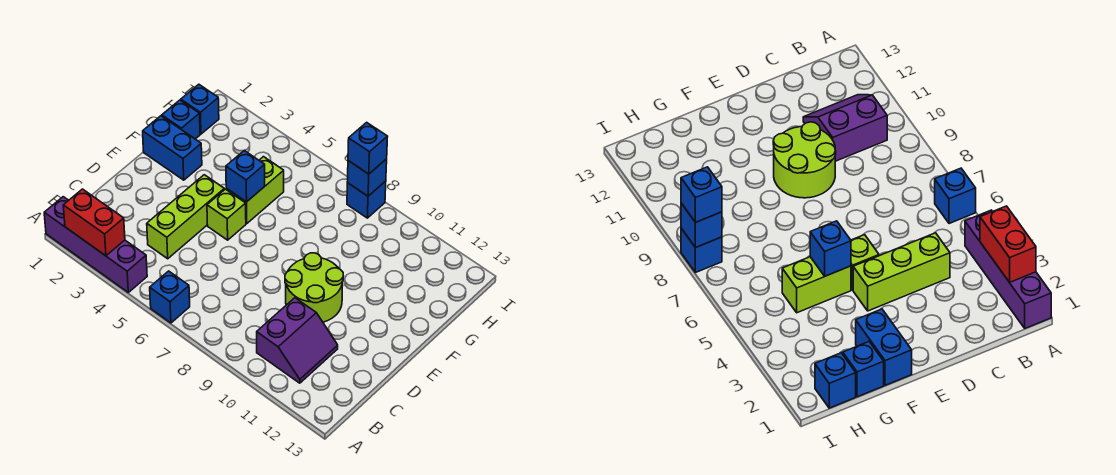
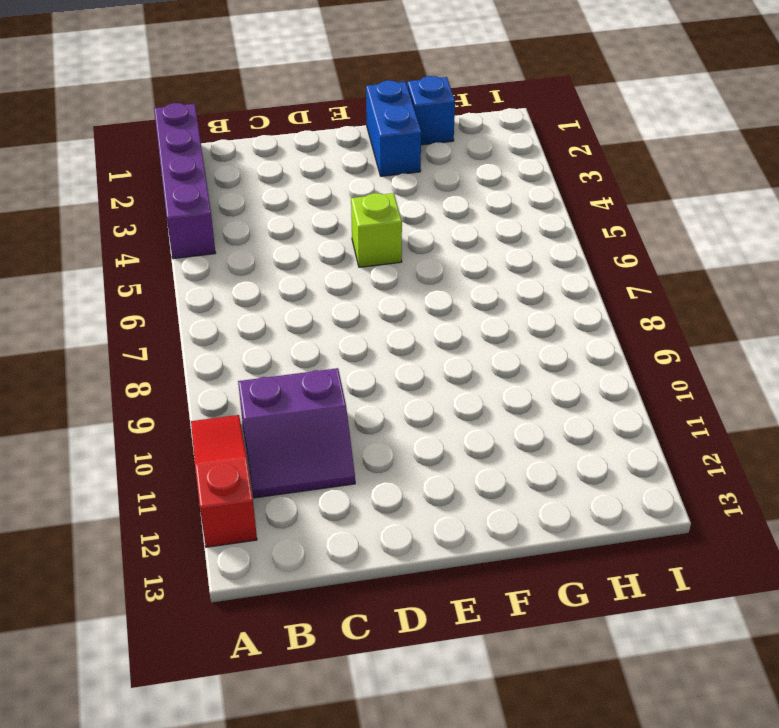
red 1x3 slope [191,415,257,547] -> none
none -> blue 1x1 brick [150,271,190,323]
none -> lime 1x3 brick [147,175,224,259]
none -> lime 2x2 round brick [285,253,343,322]

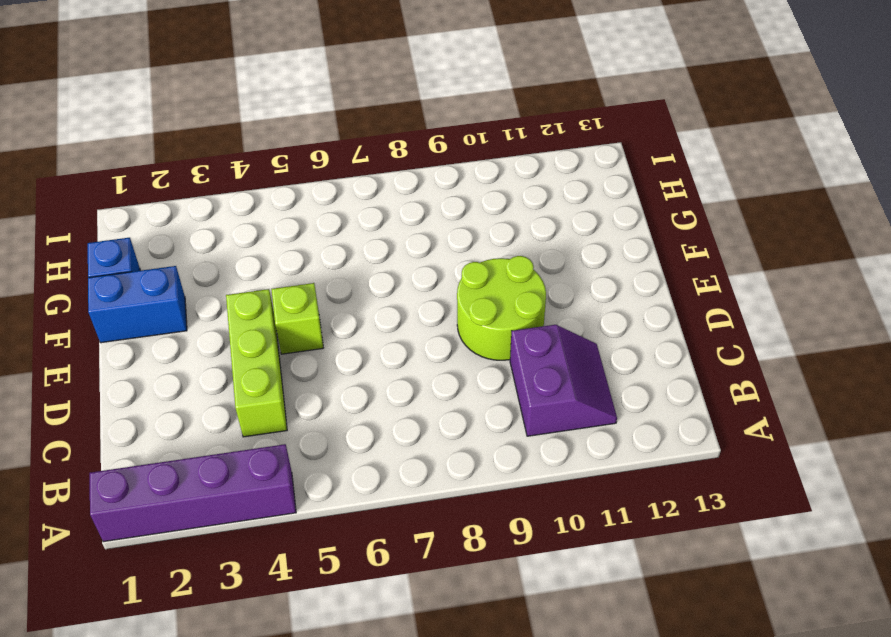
none -> blue 1x1 brick [150,271,190,323]
none -> lime 1x2 brick [226,157,284,223]
none -> blue 1x1 brick [181,84,219,134]

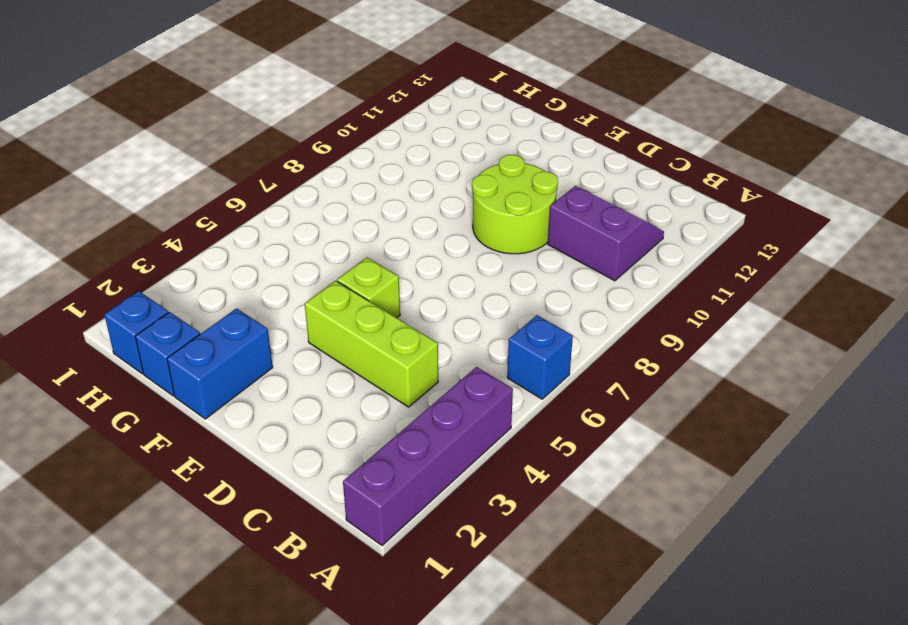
none -> lime 1x2 brick [226,157,284,223]
none -> blue 1x1 brick [347,181,386,218]
none -> red 1x2 brick [63,189,125,256]

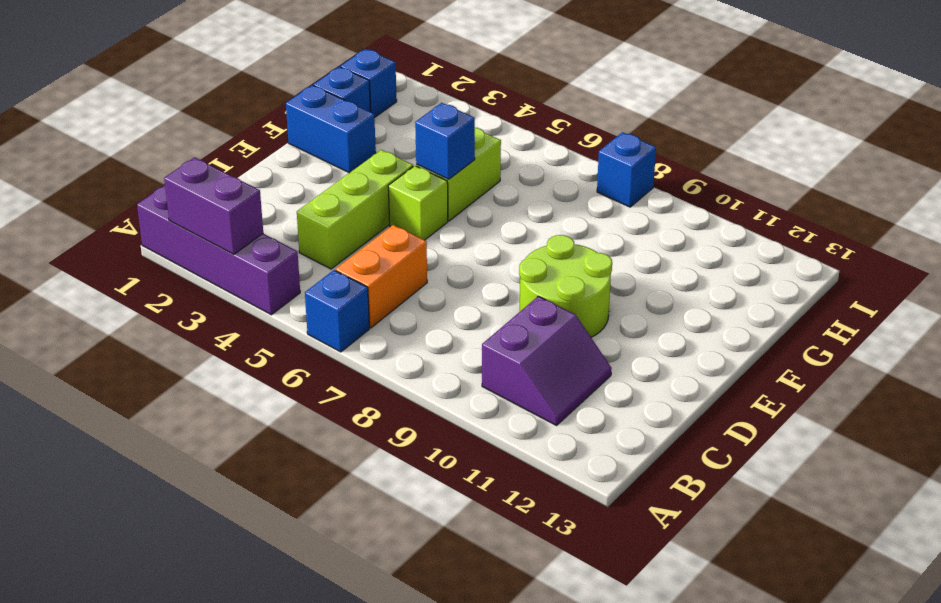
purple 1x2 brick [164,157,263,255] -> red 1x2 brick [63,189,125,256]
orange 1x2 brick [335,225,427,328] -> none
none -> blue 1x1 brick [347,159,387,196]
none -> blue 1x1 brick [348,122,388,174]

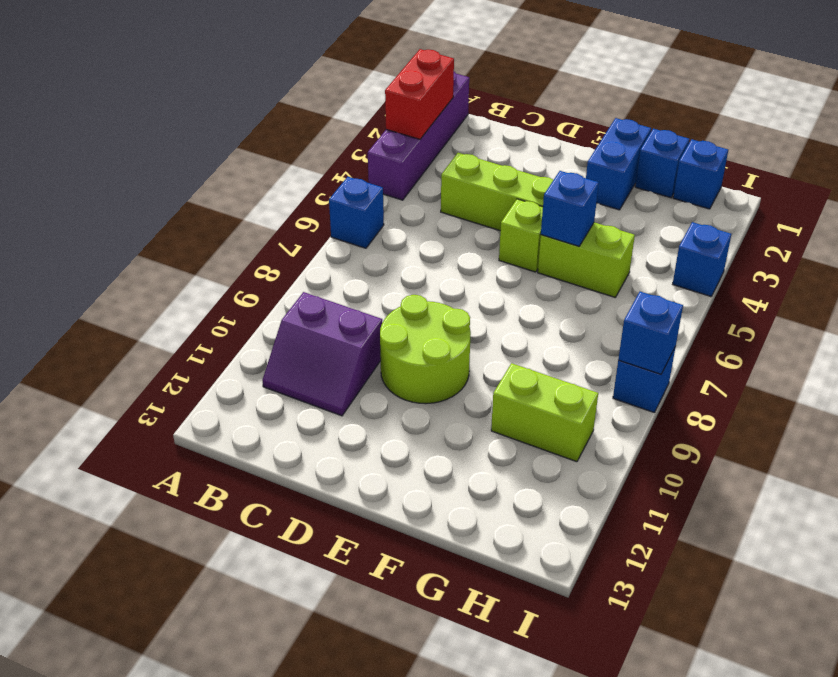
lime 1x2 brick [491,363,598,462] -> none
blue 1x1 brick [673,222,731,296] -> blue 1x1 brick moved to [348,122,388,174]

